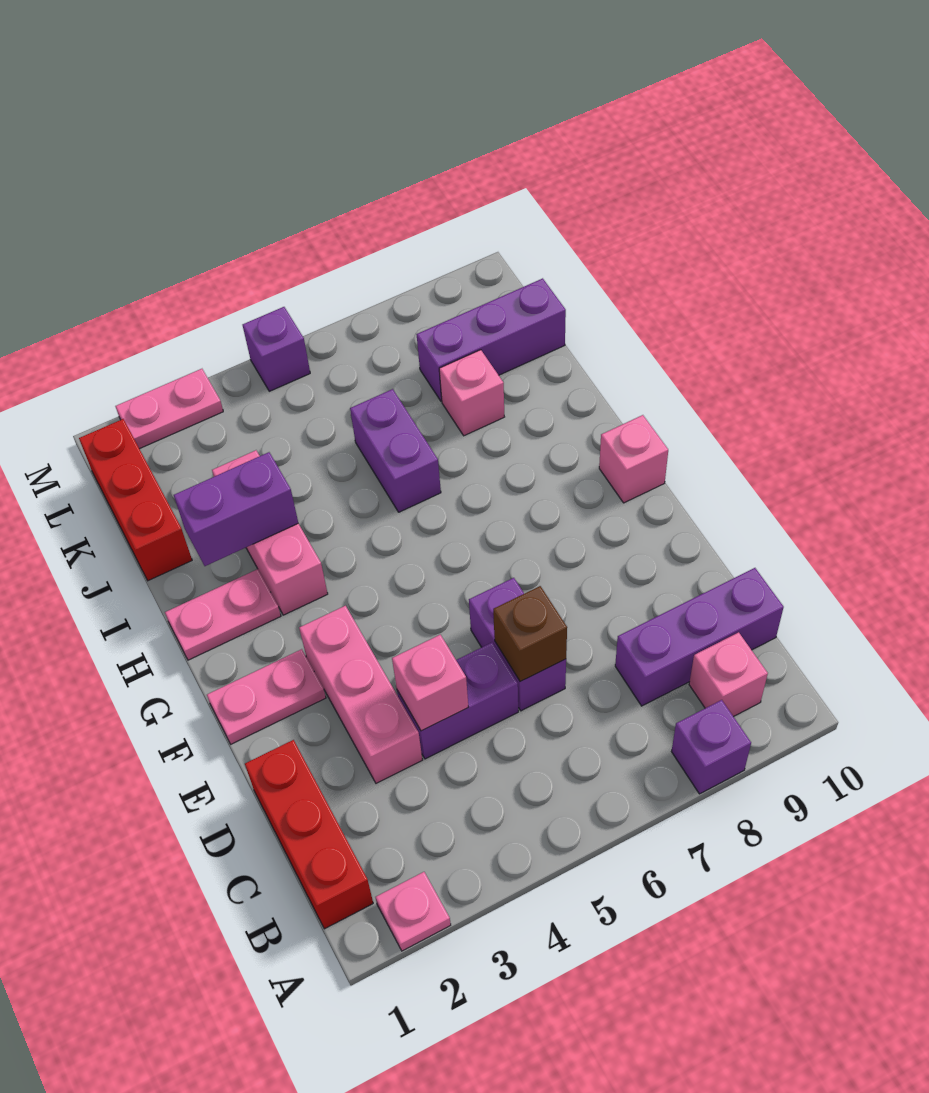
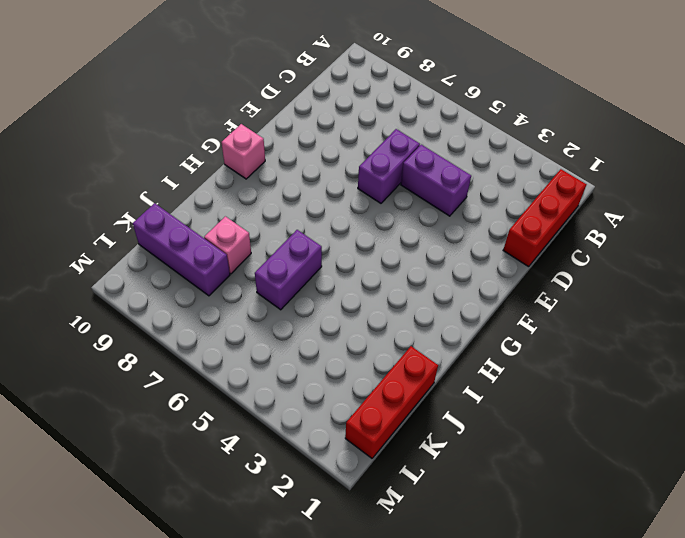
none -> pink 1x1 plate [375,872,451,951]
none -> purple 1x1 brick [672,700,751,794]
none -> pink 1x1 brick [689,632,768,717]

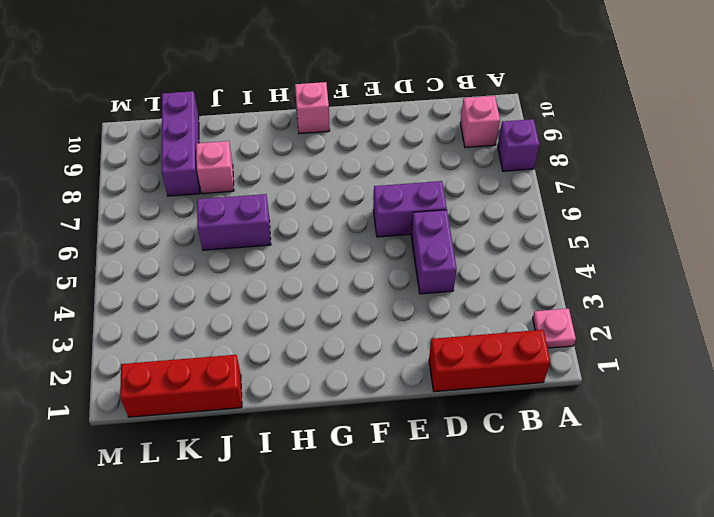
none -> purple 1x3 brick [615,568,784,706]
none -> pink 1x3 brick [299,606,422,783]
none -> pink 1x2 plate [207,649,326,744]

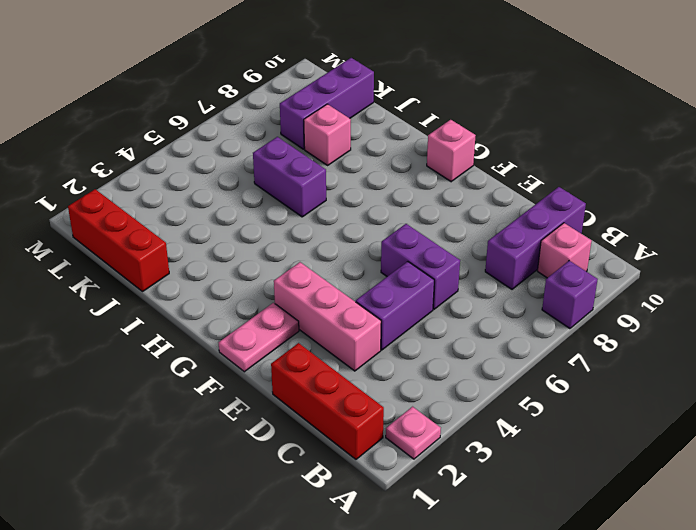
none -> pink 1x2 plate [165,569,281,660]
none -> pink 1x3 brick [212,450,328,615]
none -> pink 1x2 plate [115,369,223,449]

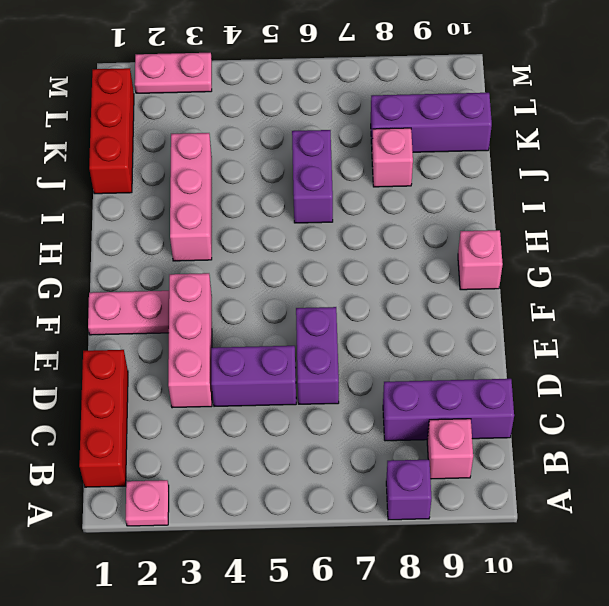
none -> pink 1x2 plate [165,569,281,660]
none -> purple 1x1 brick [243,307,310,391]
none -> pink 1x1 brick [392,635,468,731]

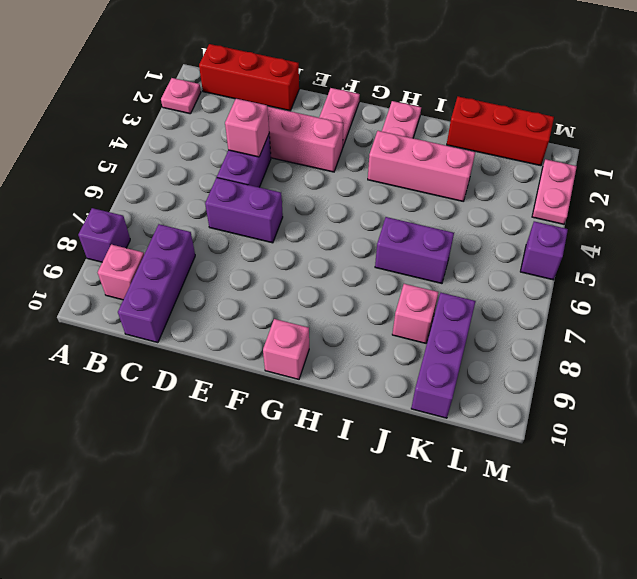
none -> brown 1x1 brick [493,586,567,682]
none -> purple 1x2 brick [174,452,298,566]

